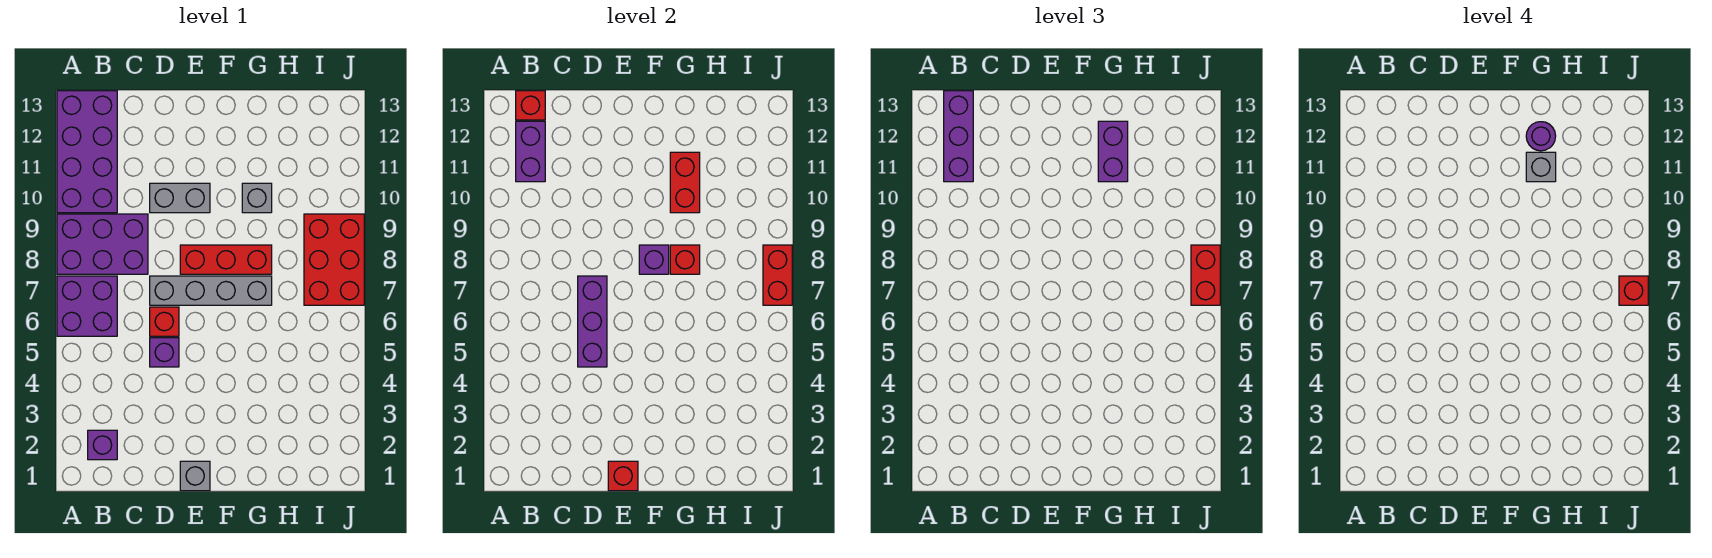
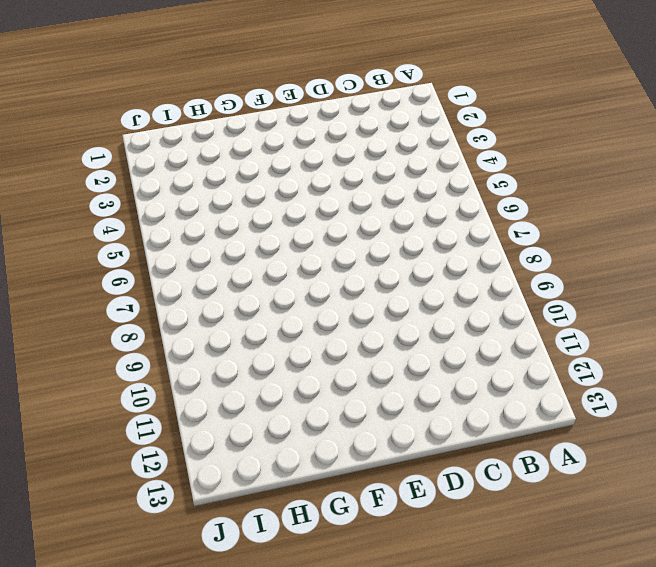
none -> purple 2x2 brick [57,276,117,336]
none -> purple 2x3 brick [57,214,148,274]
none -> purple 2x4 brick [57,91,117,213]

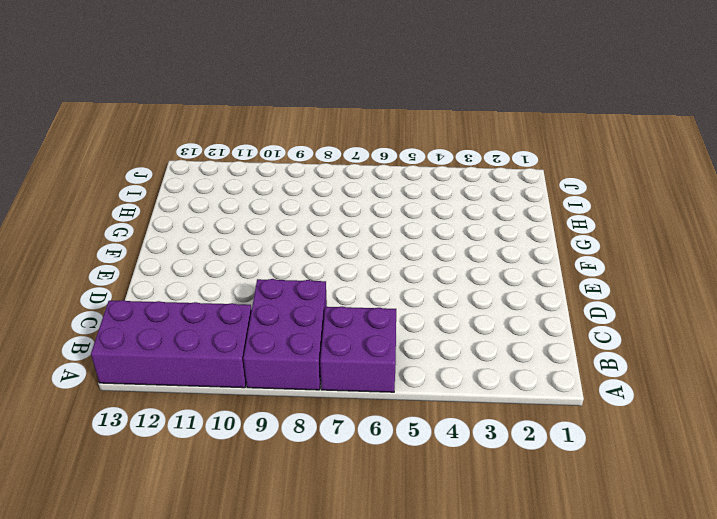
none -> purple 1x1 brick [88,430,117,460]
none -> purple 1x1 brick [150,338,179,367]
none -> red 1x1 brick [150,307,179,336]

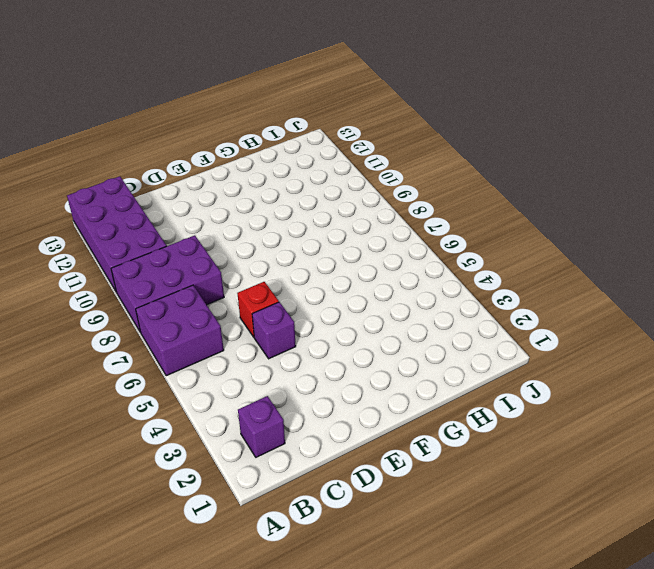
none -> grey 1x4 brick [150,276,272,305]
none -> grey 1x2 brick [150,183,210,213]
none -> grey 1x1 brick [180,461,210,491]

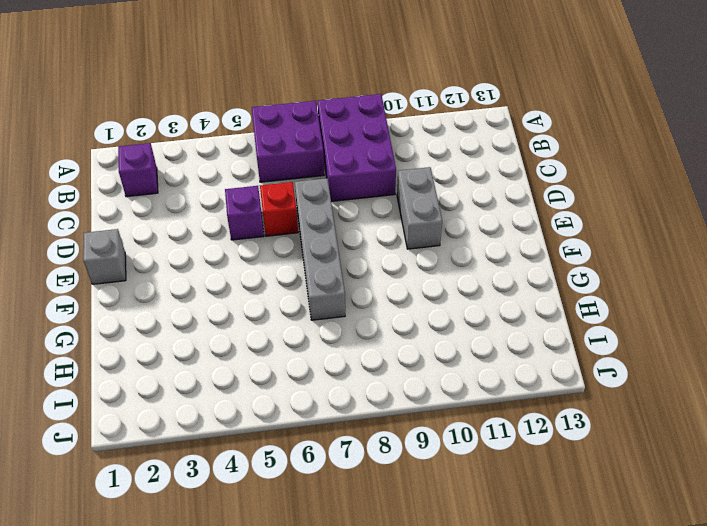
none -> purple 2x4 brick [57,91,117,213]
none -> red 1x3 brick [180,245,272,274]
none -> grey 1x1 brick [242,183,272,213]

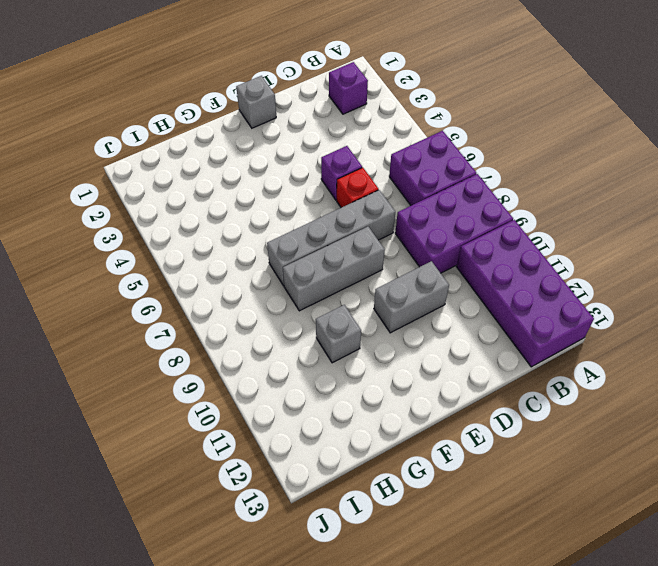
grey 1x3 brick [283,227,385,311] -> red 1x3 brick [180,245,272,274]
none -> red 2x3 brick [304,214,364,305]
none -> purple 1x2 brick [516,121,545,182]
none -> red 1x1 brick [516,91,545,120]

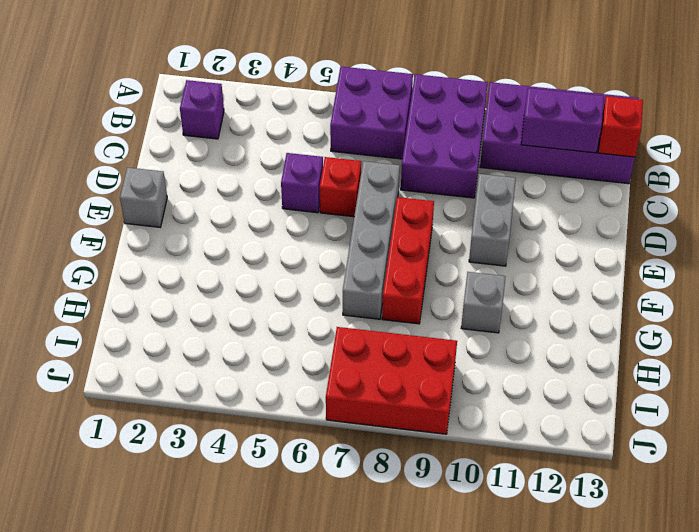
none -> purple 1x3 brick [578,276,607,367]
none -> red 1x1 brick [608,461,638,491]
none -> purple 1x1 brick [639,245,669,274]

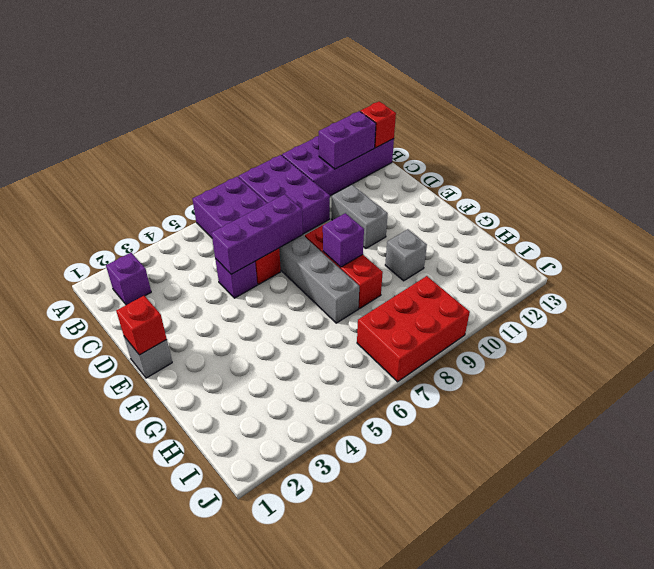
none -> red 1x1 brick [670,245,700,274]
none -> red 1x2 brick [670,152,700,213]
none -> red 1x2 brick [763,245,792,305]

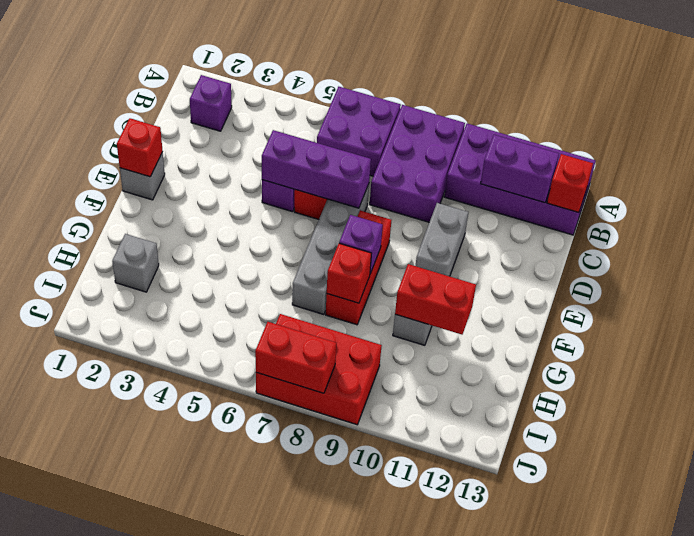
grey 1x1 brick [112,234,159,292] -> grey 1x1 brick moved to [1526,152,1556,182]
none -> purple 1x3 brick [944,91,973,182]
none -> purple 1x2 brick [1098,121,1128,182]
none -> red 1x2 brick [1191,245,1220,305]

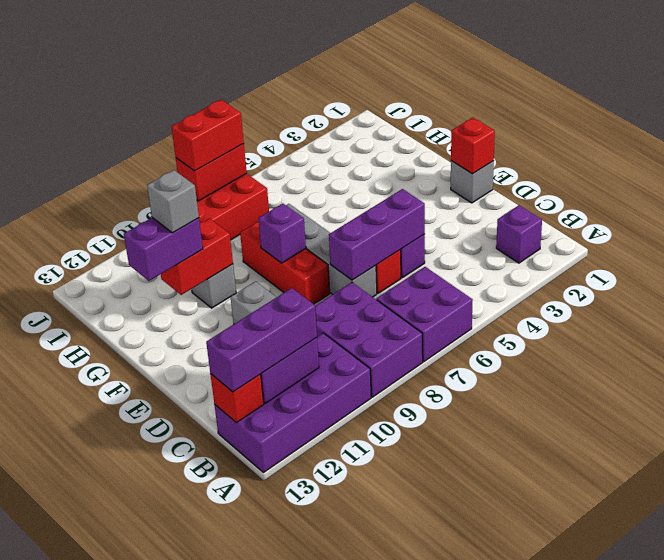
none -> red 1x1 brick [670,245,700,274]
none -> purple 1x1 round brick [1526,122,1556,151]
none -> red 1x1 brick [1619,276,1648,305]

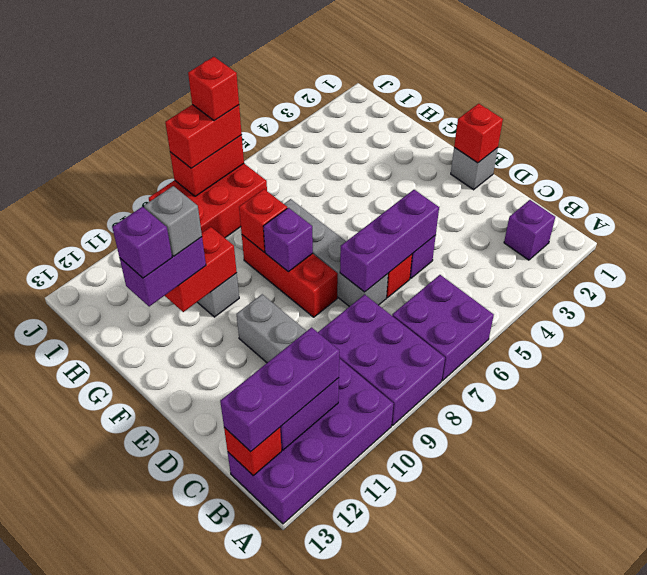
purple 1x1 brick [112,207,172,278] -> purple 1x1 round brick [1526,122,1556,151]

